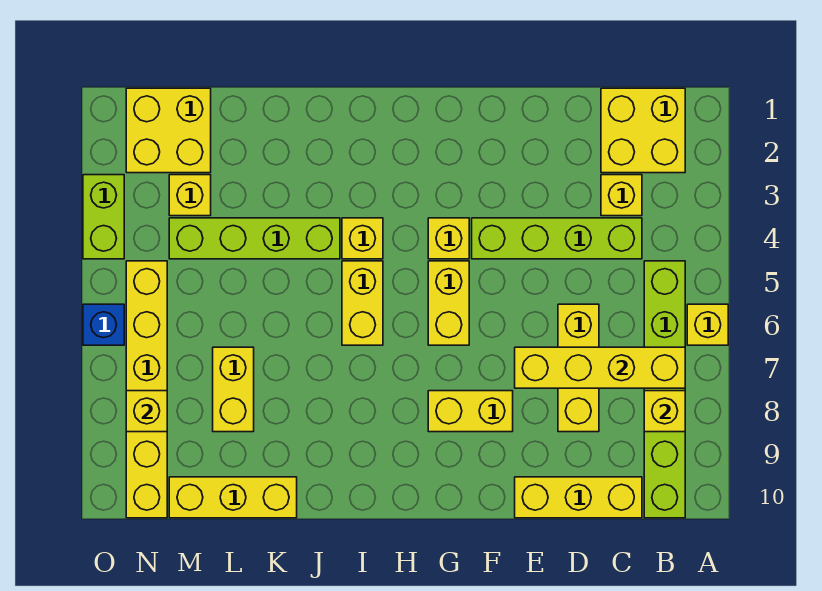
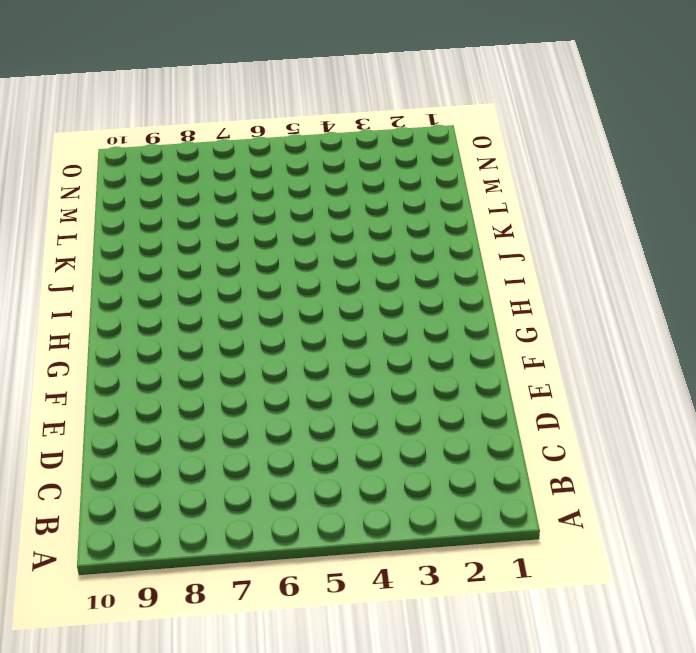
none -> yellow 1x1 brick [687,304,728,345]
none -> yellow 2x2 brick [601,88,685,173]
none -> lime 1x6 brick [644,261,685,518]

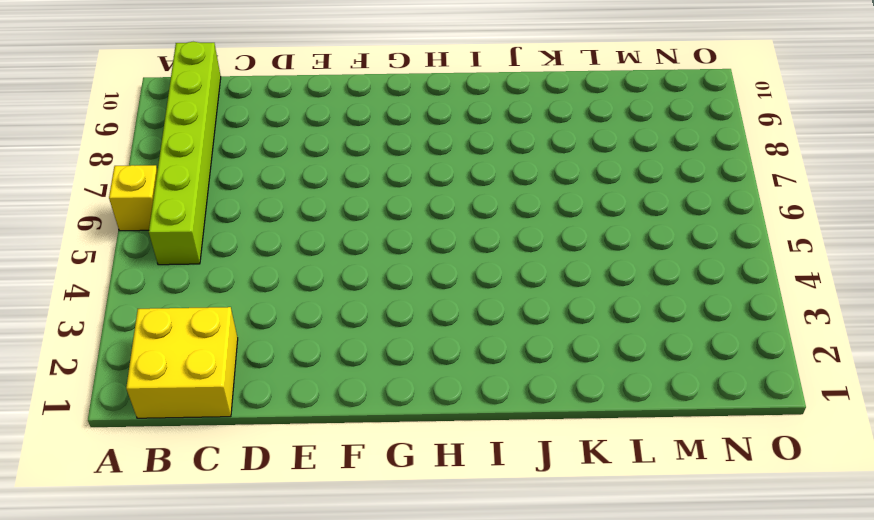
none -> yellow 1x1 brick [601,175,642,216]
none -> lime 1x4 brick [472,218,642,259]
none -> yellow 1x3 brick [515,477,642,518]

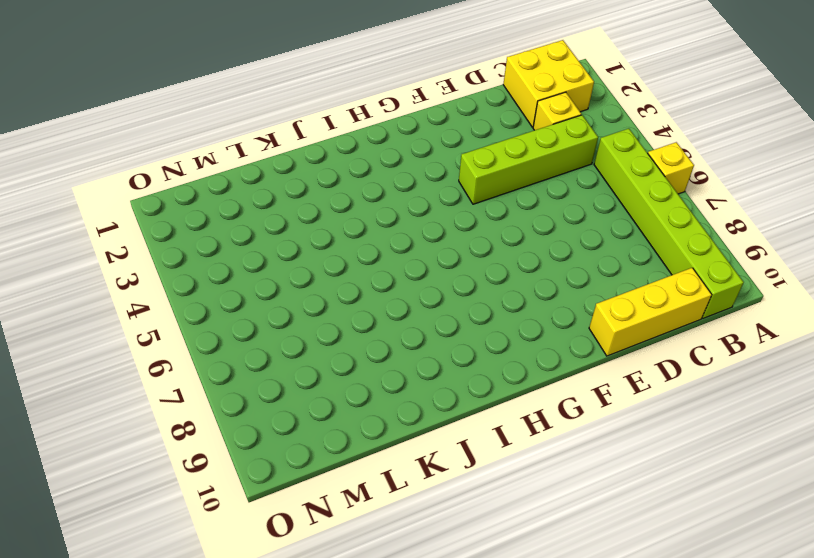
none -> yellow 1x3 brick [558,304,599,432]
none -> yellow 1x2 brick [428,391,513,432]
none -> yellow 1x1 brick [428,218,469,259]

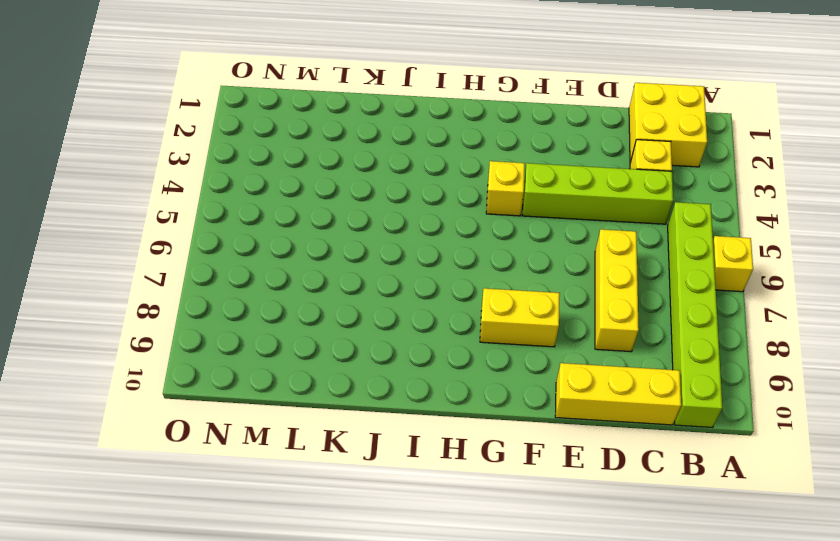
none -> yellow 1x2 brick [428,261,469,345]
none -> yellow 1x1 brick [342,218,383,259]
none -> yellow 1x2 brick [342,261,383,345]

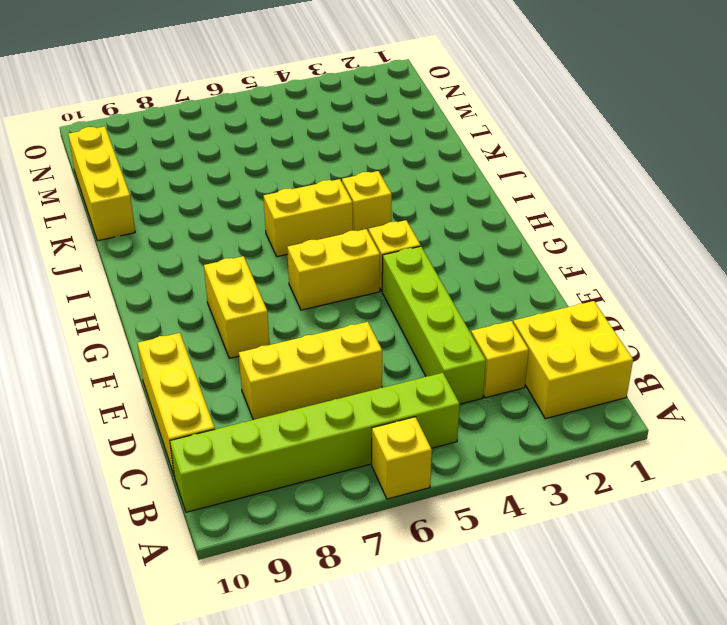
none -> lime 1x4 brick [169,218,340,259]
none -> yellow 1x2 brick [213,347,254,432]
none -> yellow 2x2 brick [126,88,211,173]

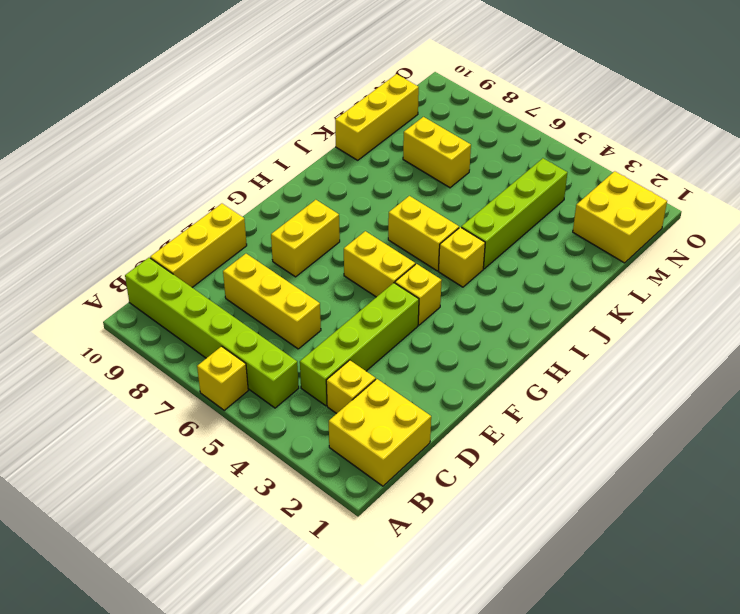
none -> yellow 1x1 brick [169,175,211,216]
none -> yellow 1x6 brick [126,261,167,518]
none -> lime 1x2 brick [83,175,124,259]

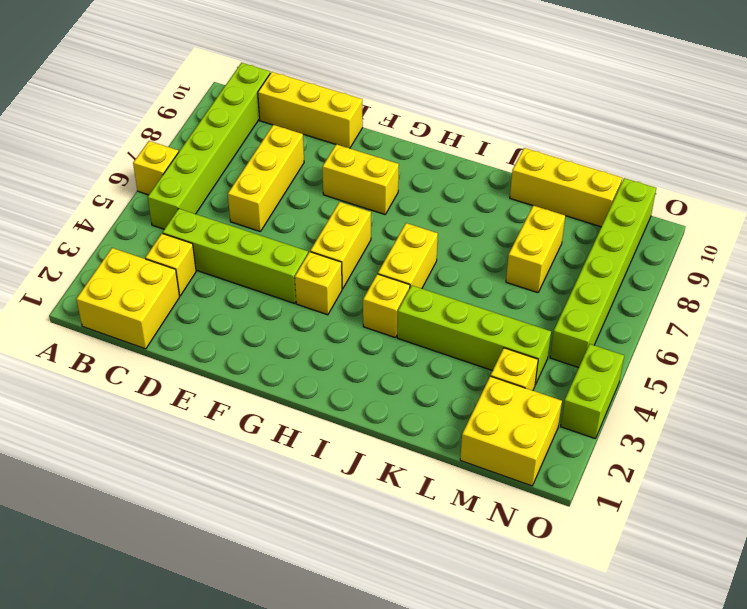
lime 1x6 brick [550,178,656,368] -> yellow 1x6 brick [126,261,167,518]
none -> blue 1x1 brick [83,304,124,345]
none -> yellow 1x4 brick [515,347,685,388]
none -> yellow 1x1 brick [644,391,685,432]

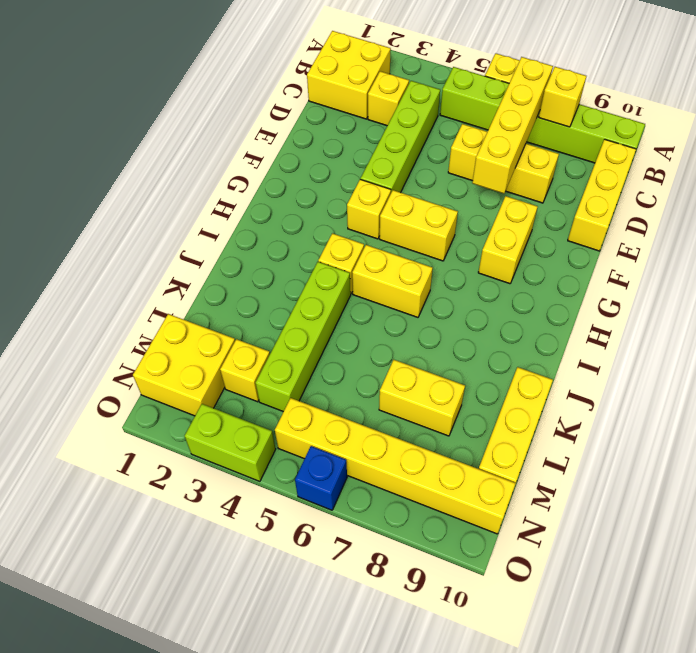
none -> yellow 1x1 brick [126,391,167,432]

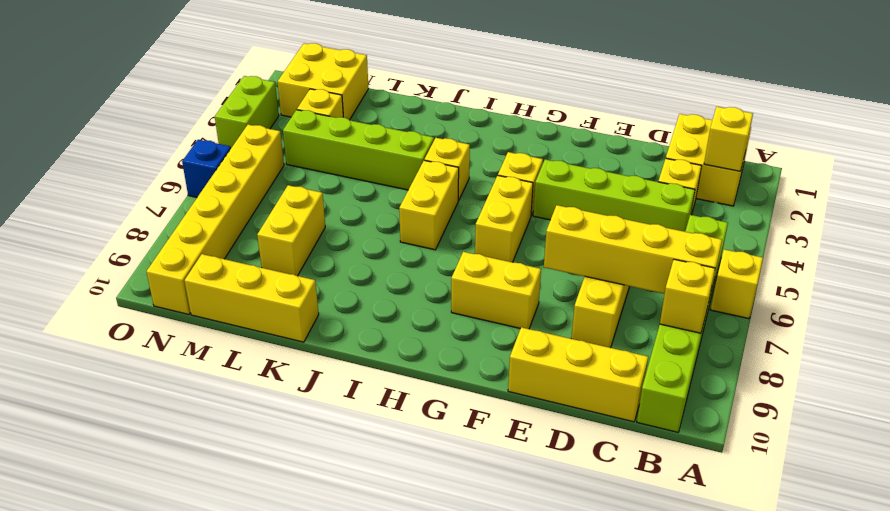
yellow 1x1 brick [704,107,753,171] -> yellow 1x1 brick moved to [126,391,167,432]

